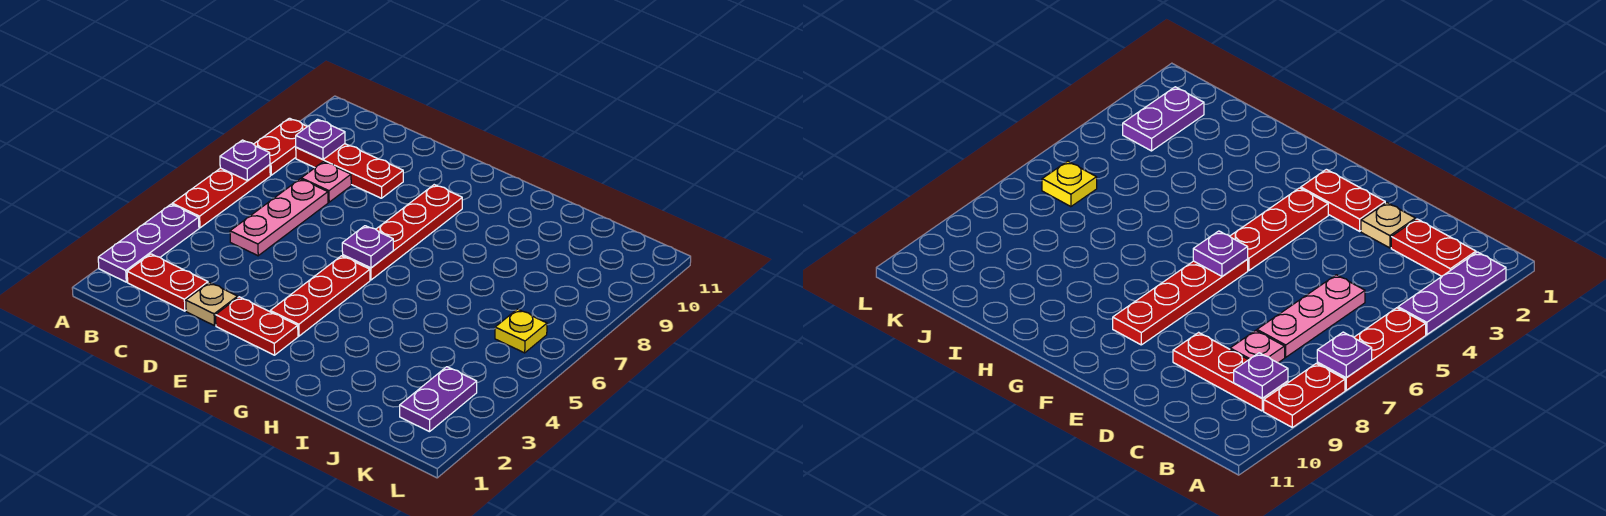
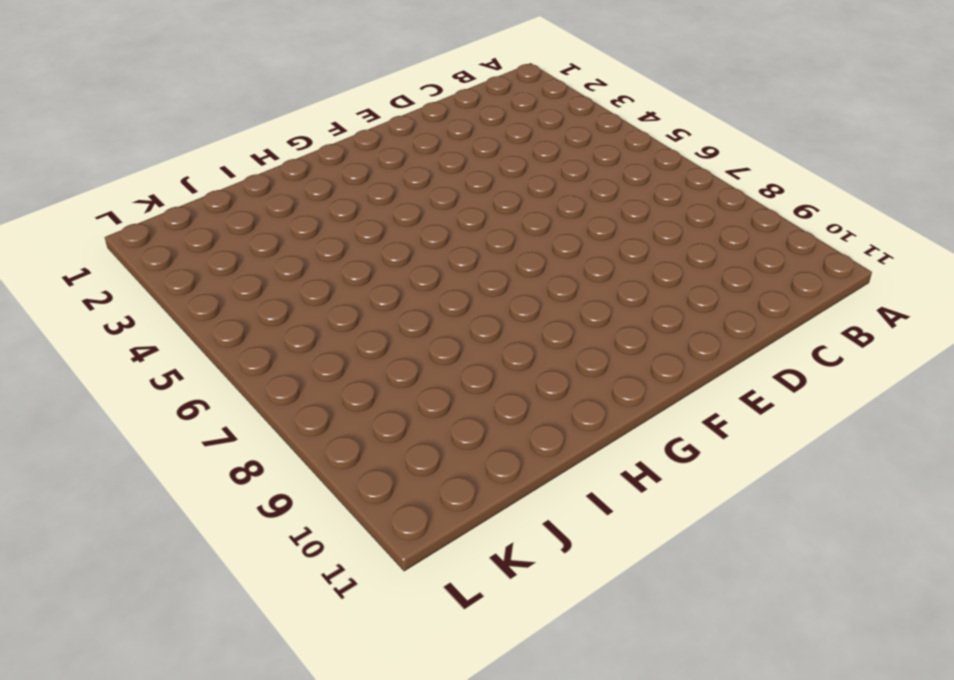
none -> purple 1x3 plate [98,204,199,282]
none -> red 1x3 plate [172,165,270,228]
none -> red 1x2 plate [254,118,307,175]

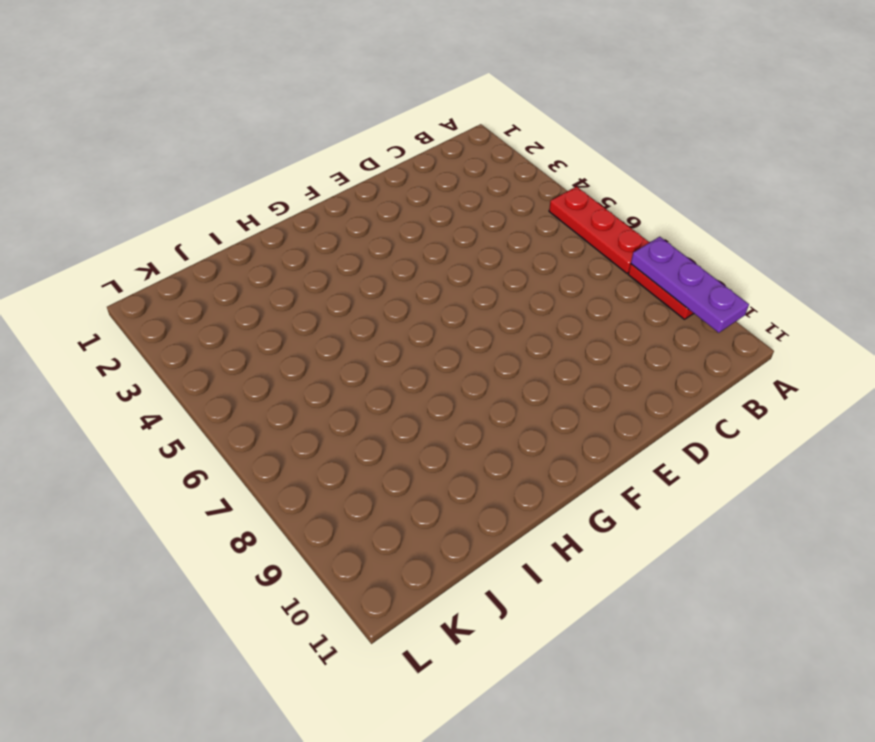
purple 1x3 plate [631,237,749,333] -> purple 1x3 plate moved to [98,204,199,282]
none -> red 1x2 plate [127,254,208,311]
none -> red 1x3 plate [296,144,403,198]
none -> pink 1x3 plate [230,179,328,256]

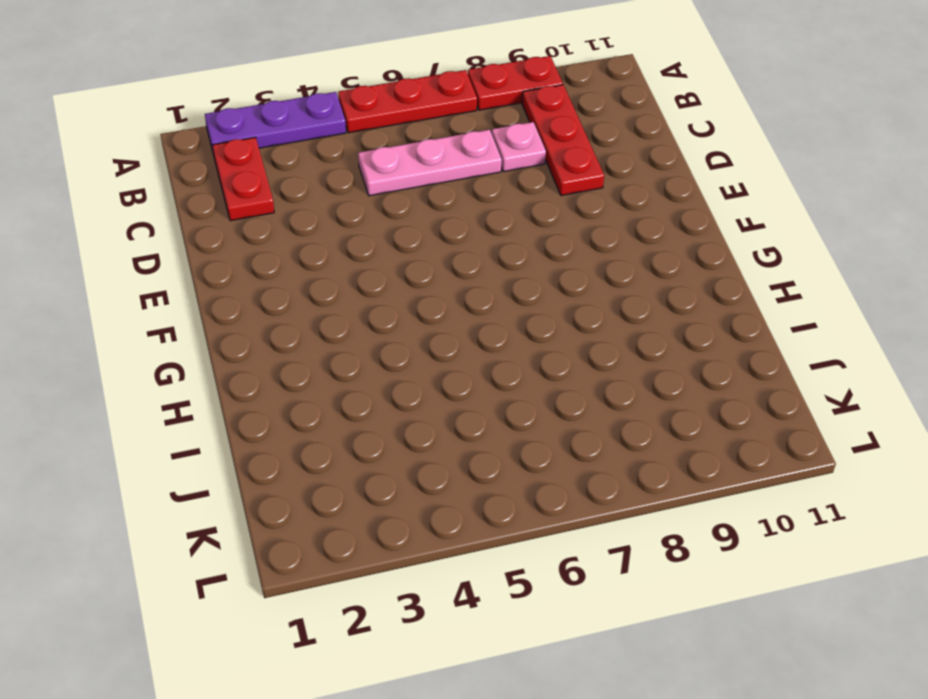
none -> tan 1x1 plate [186,283,238,326]
none -> red 1x2 plate [216,297,298,355]
none -> red 1x3 plate [270,256,370,336]

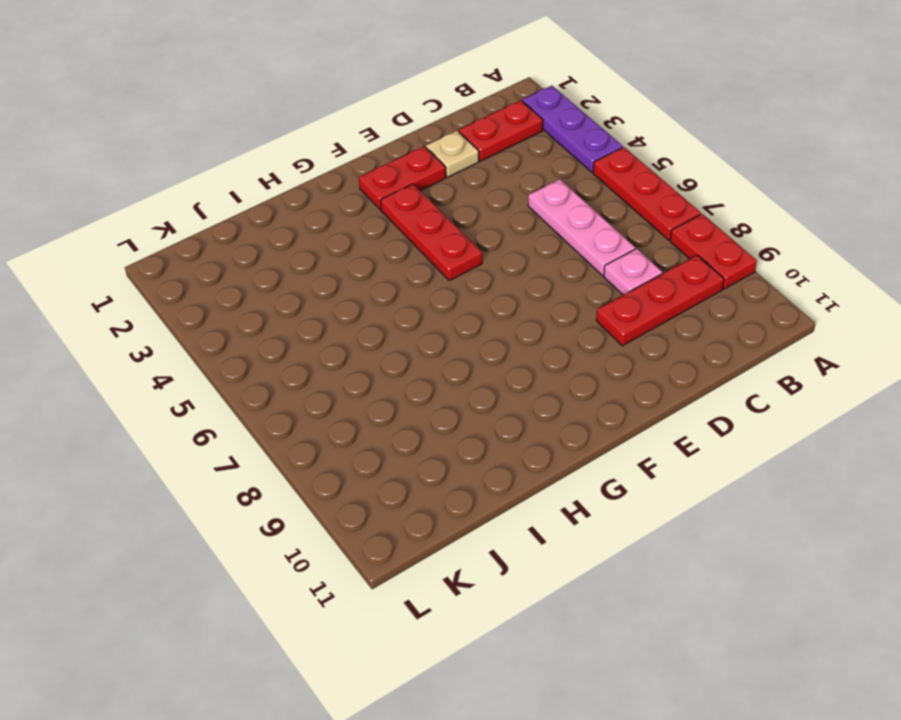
none -> red 1x4 plate [343,185,462,280]
none -> purple 1x2 plate [400,367,477,432]
none -> yellow 1x1 plate [495,309,547,353]

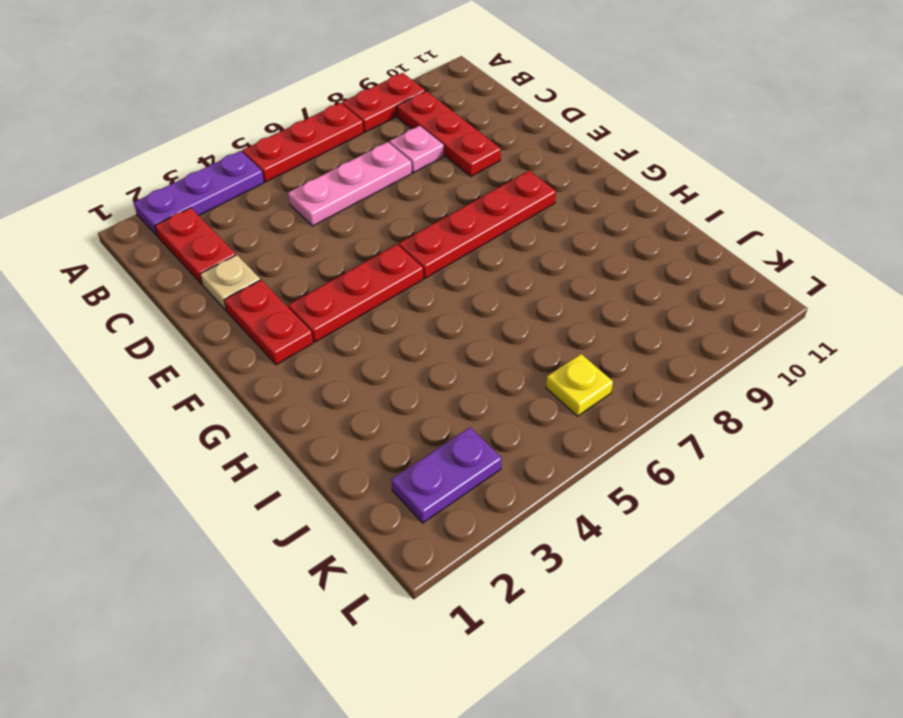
none -> purple 1x1 plate [220,140,270,181]
none -> purple 1x1 plate [296,119,345,159]
none -> purple 1x1 plate [342,226,393,268]

